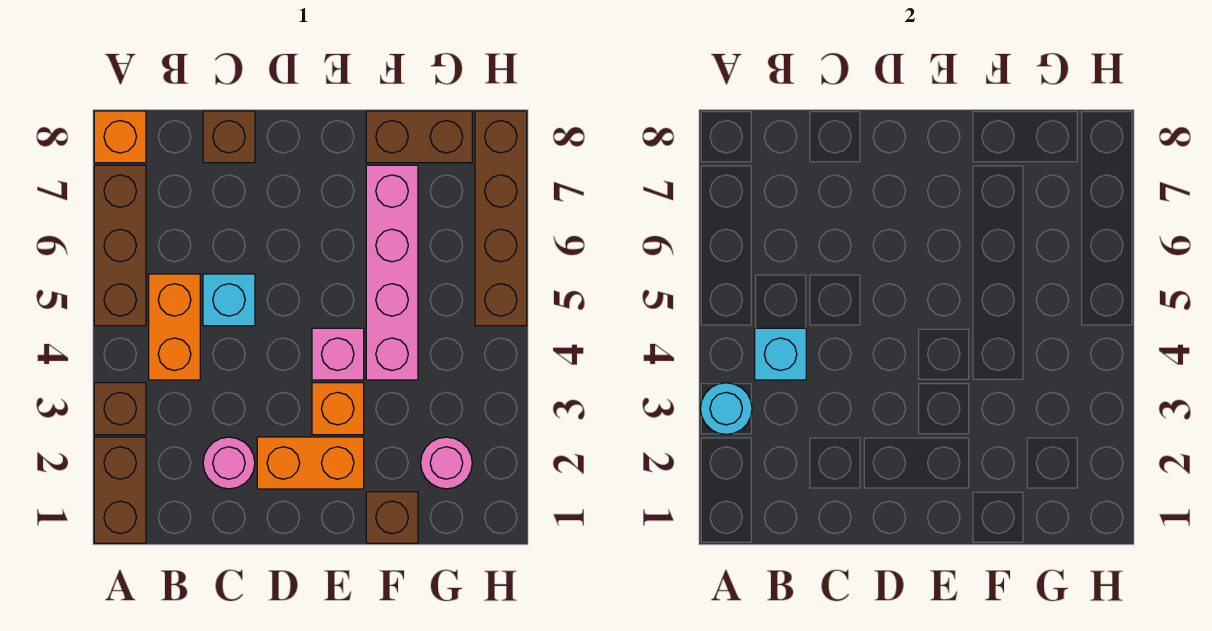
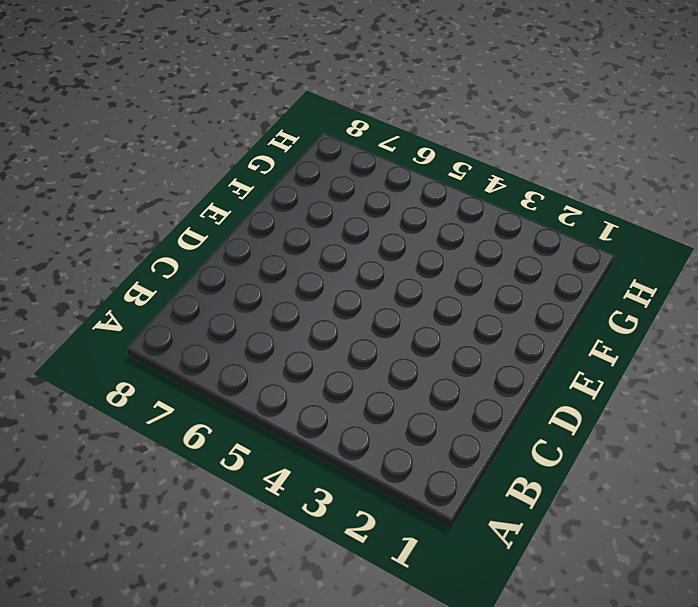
none -> brown 1x2 brick [94,437,146,543]
none -> brown 1x1 brick [94,383,146,435]
none -> brown 1x3 brick [94,165,146,326]

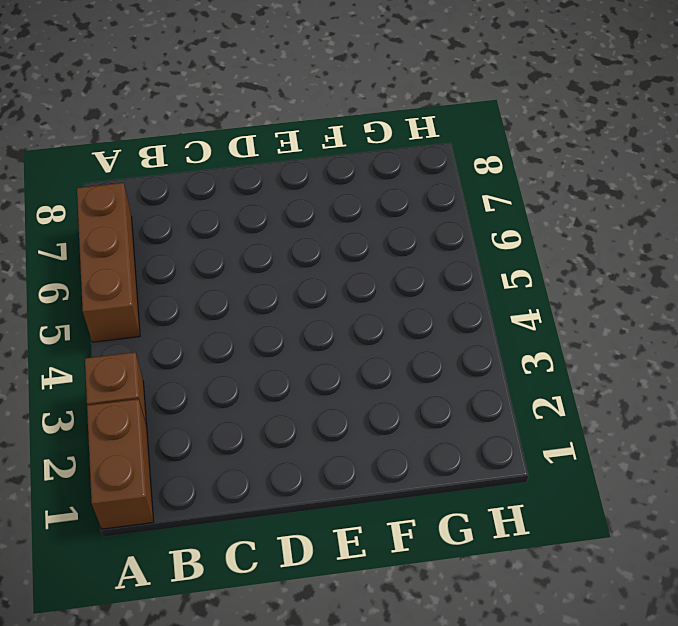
none -> orange 1x1 brick [94,111,146,163]
none -> orange 1x2 brick [149,274,200,380]
none -> pink 1x1 round brick [203,437,255,489]

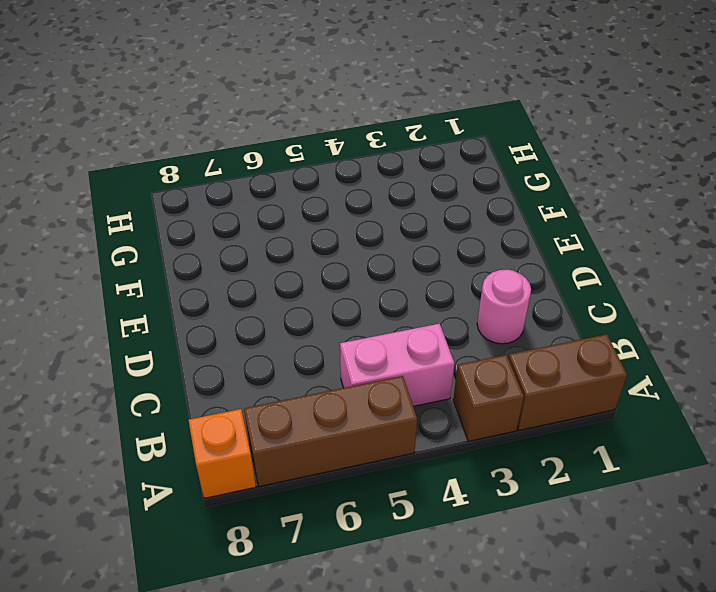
pink 1x2 brick [340,324,454,406] -> orange 1x2 brick [149,274,200,380]
none -> cyan 1x1 brick [203,274,255,326]
none -> brown 1x1 brick [203,111,255,163]
none -> orange 1x2 brick [257,437,364,489]

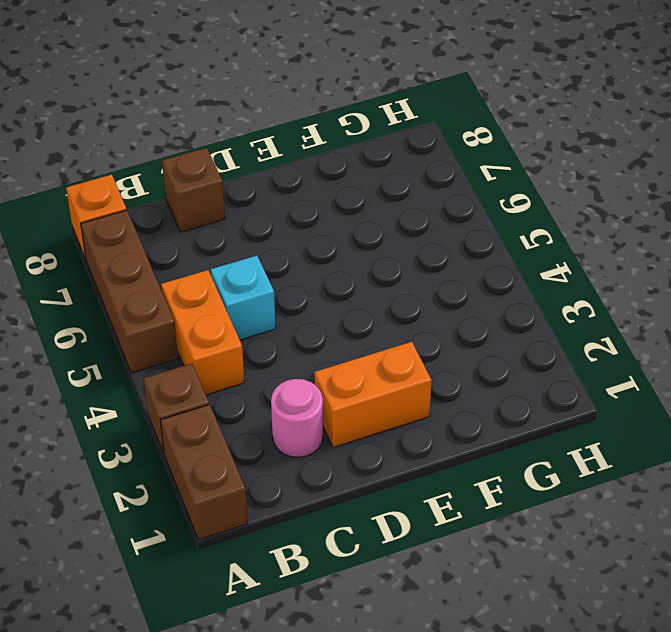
none -> orange 1x1 brick [312,383,364,435]
none -> pink 1x1 brick [312,328,364,380]
none -> brown 1x1 brick [366,492,418,543]

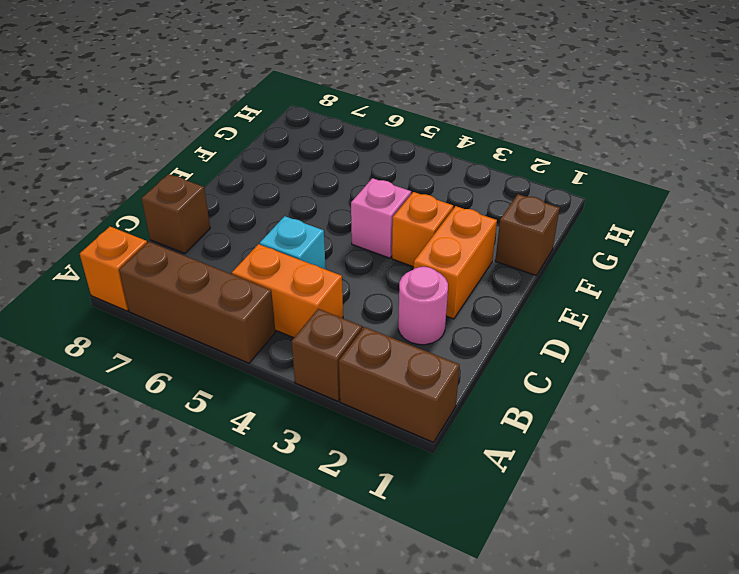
none -> pink 1x4 brick [366,165,418,380]
none -> brown 1x2 brick [366,111,472,163]
none -> pink 1x1 round brick [421,437,472,489]

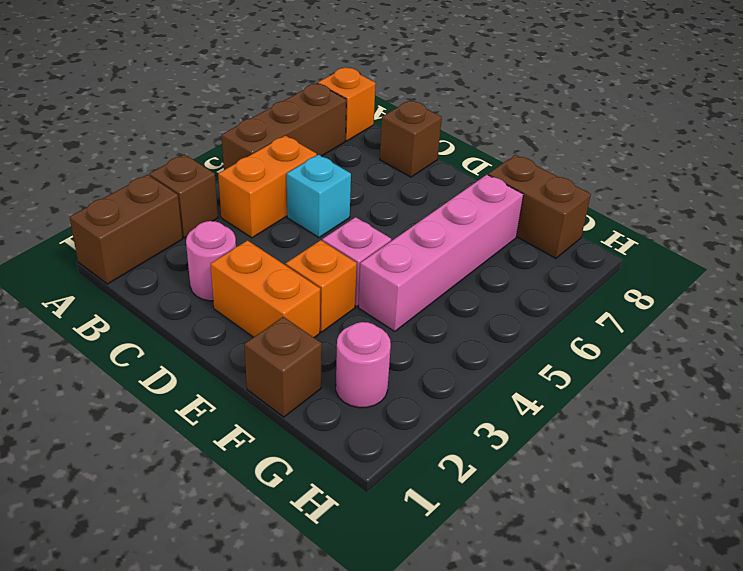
none -> brown 1x4 brick [475,111,527,326]
none -> cyan 1x1 round brick [700,383,752,434]
none -> cyan 1x1 brick [755,328,806,380]

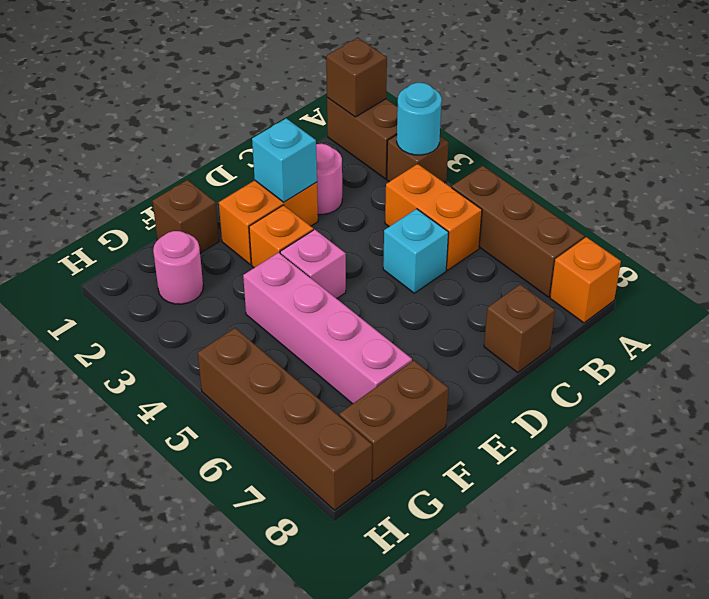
brown 1x1 brick [326,38,387,117] -> none
cyan 1x1 brick [252,118,317,202] -> cyan 1x1 brick moved to [755,328,806,380]

